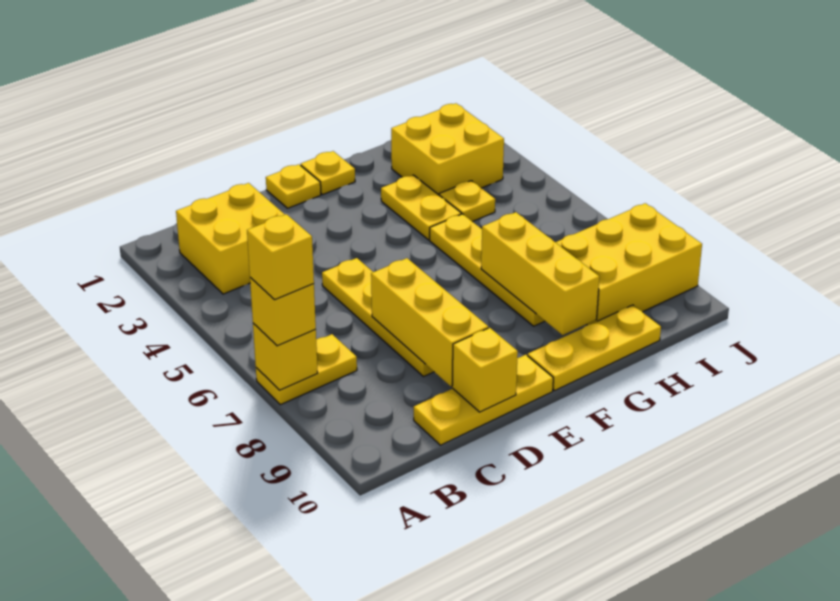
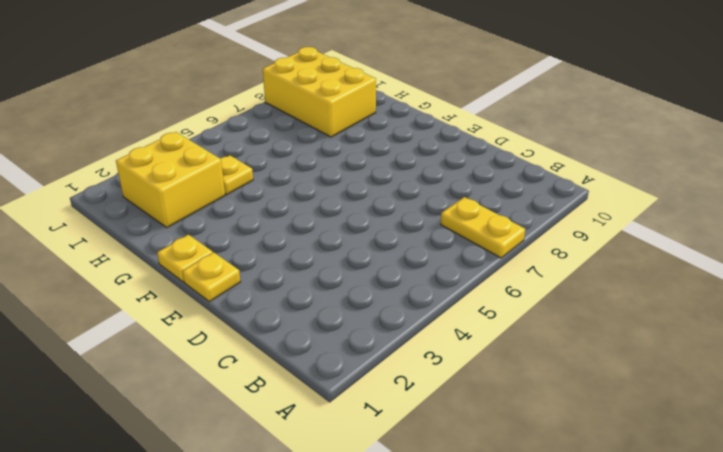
none -> yellow 2x2 brick [176,183,285,294]
none -> yellow 1x3 plate [414,355,553,445]
none -> yellow 1x4 plate [322,258,434,377]

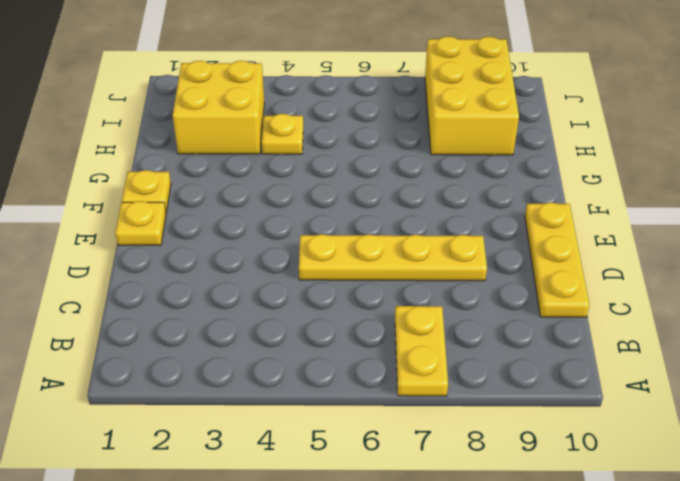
none -> yellow 2x2 brick [176,183,285,294]
none -> yellow 1x3 plate [528,305,661,391]
none -> yellow 1x2 plate [381,175,461,240]

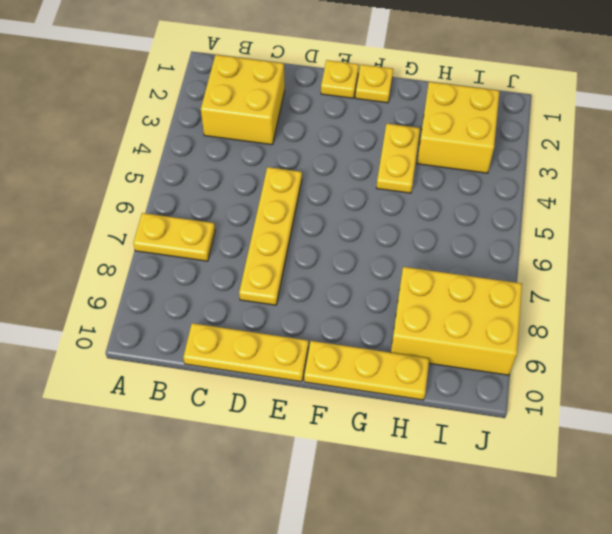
none -> yellow 1x4 plate [430,214,544,326]
none -> yellow 1x1 plate [439,181,495,222]
none -> yellow 1x1 brick [253,323,318,390]

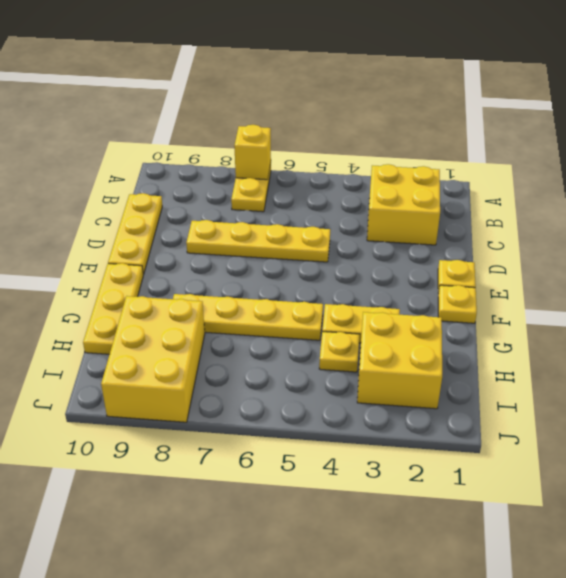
none -> yellow 1x3 brick [371,258,488,387]
none -> yellow 1x1 brick [452,328,518,412]
none -> yellow 1x3 brick [481,212,599,335]

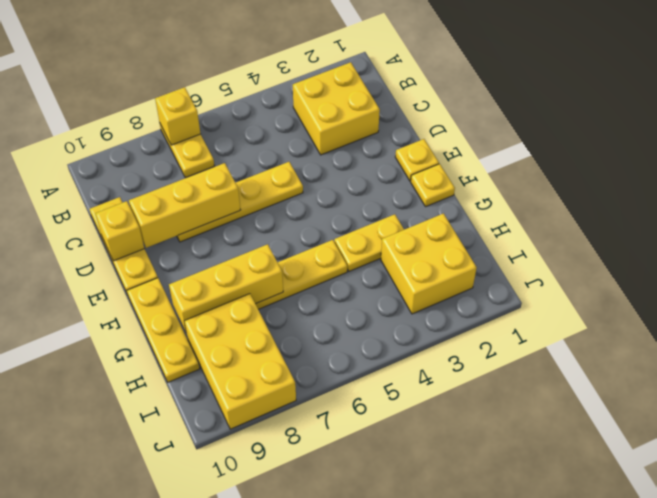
none -> yellow 1x1 plate [439,181,495,222]
none -> yellow 1x1 brick [250,277,316,346]
none -> yellow 1x1 brick [247,214,314,299]

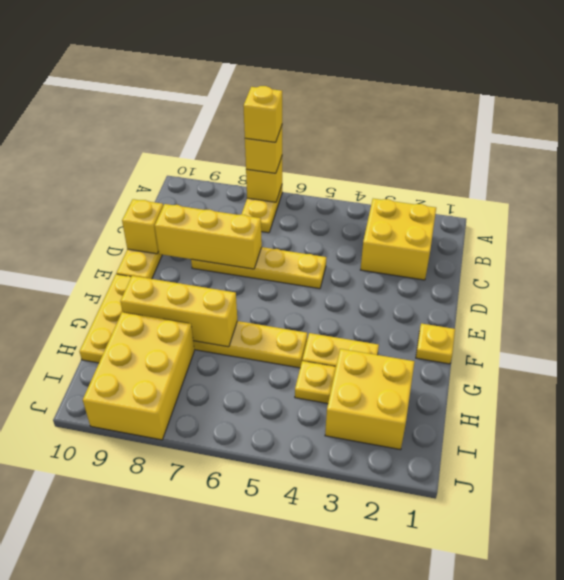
none -> yellow 1x1 plate [266,164,321,208]

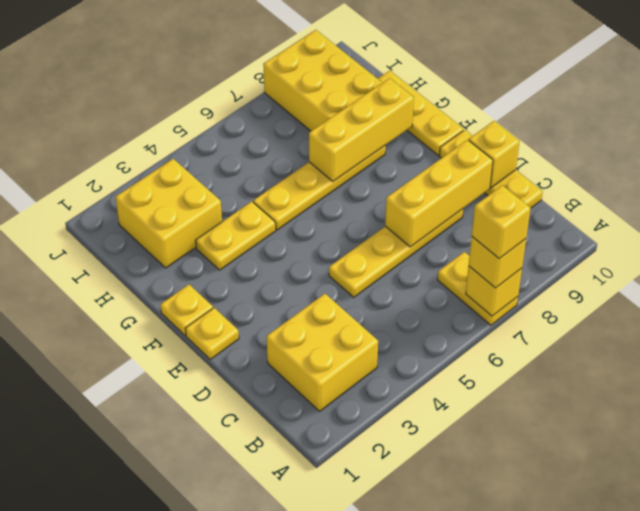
none -> yellow 1x1 plate [439,181,495,222]

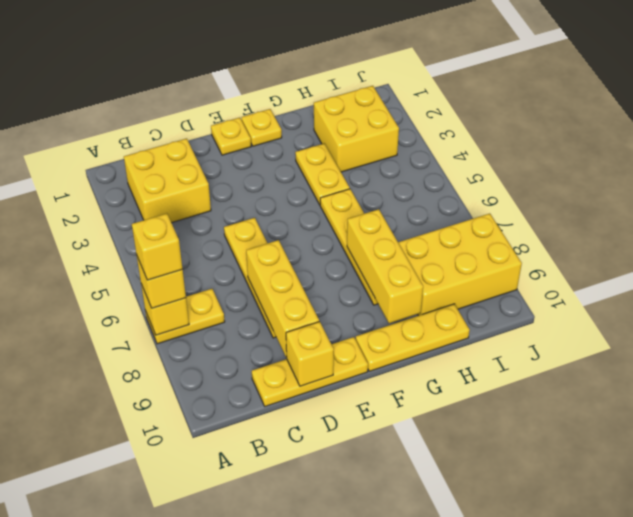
none -> yellow 1x1 plate [439,181,495,222]

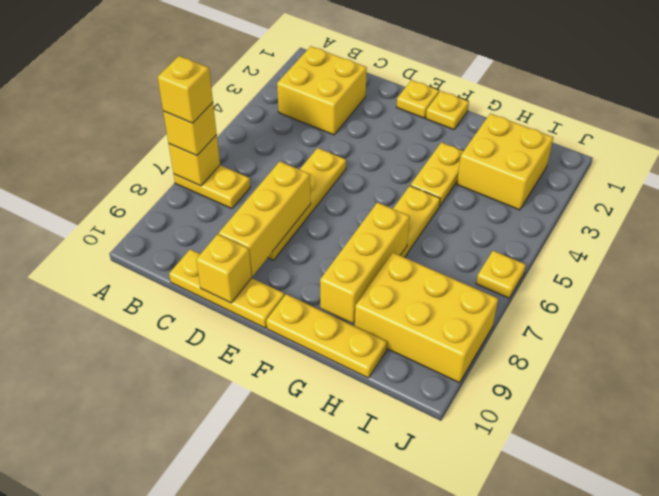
yellow 1x1 plate [476,251,526,298] -> yellow 1x1 plate moved to [439,181,495,222]

